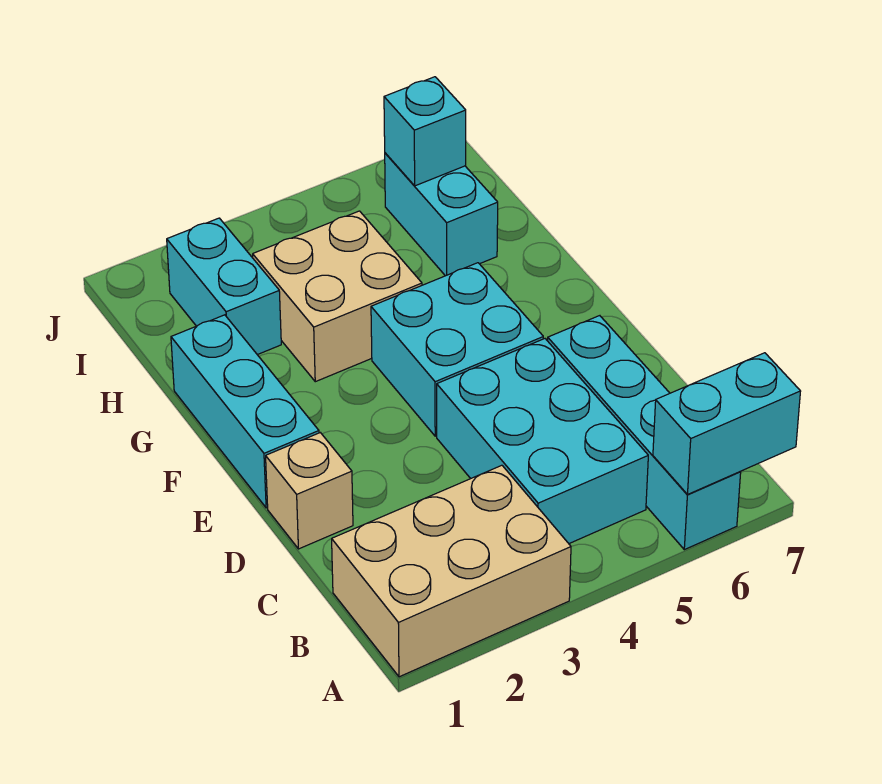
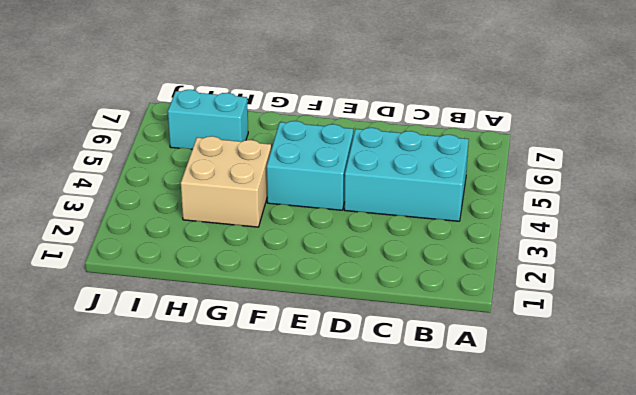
none -> tan 2x3 brick [332,465,571,677]
none -> cyan 1x4 brick [548,316,741,550]

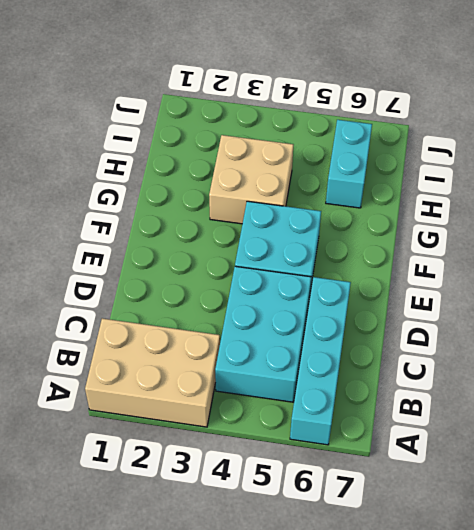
none -> tan 1x1 brick [266,433,353,549]
none -> cyan 1x3 brick [171,315,319,508]

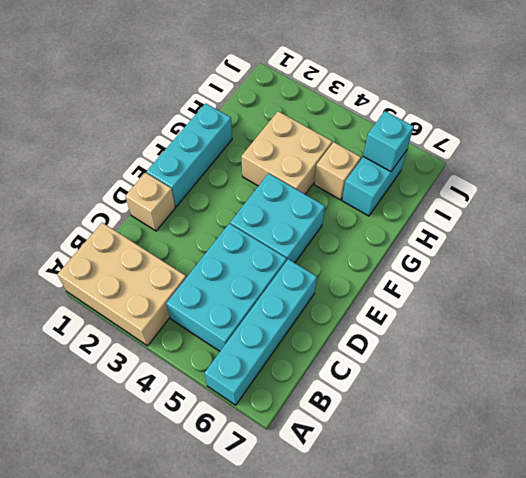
tan 1x1 brick [314,142,361,200] -> none
none -> cyan 1x2 brick [167,218,281,355]
none -> cyan 1x2 brick [653,353,801,494]

